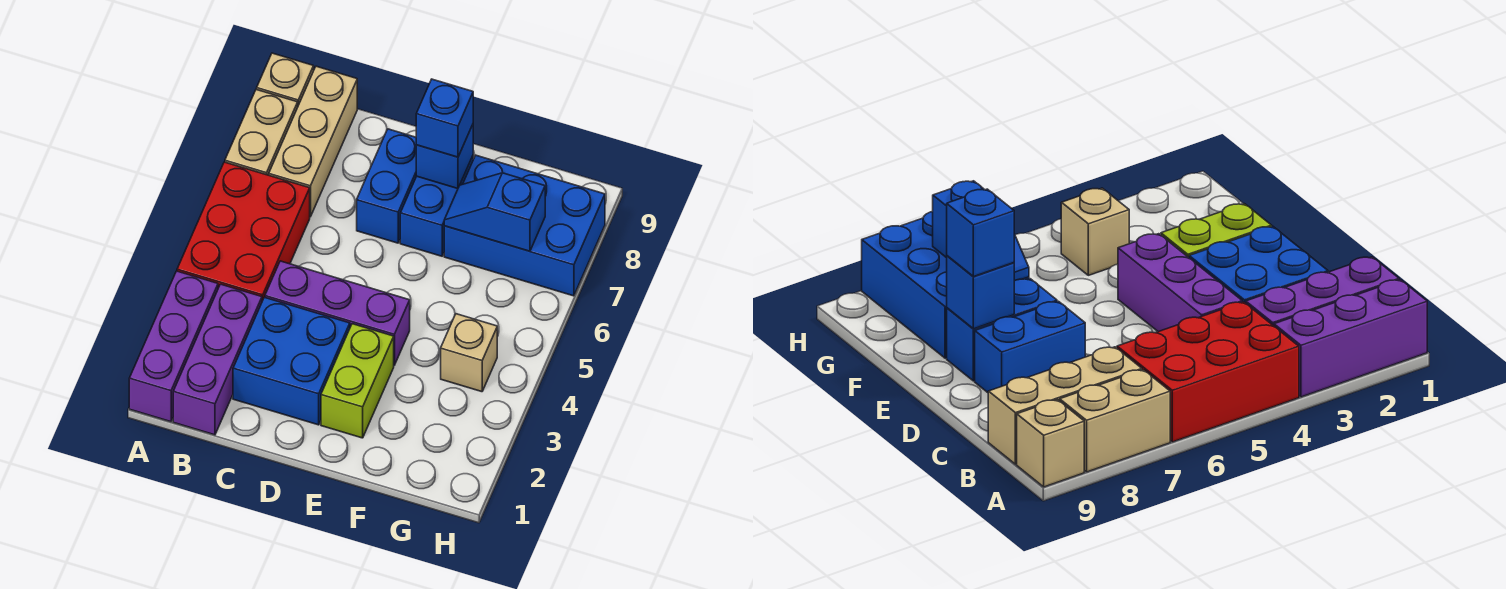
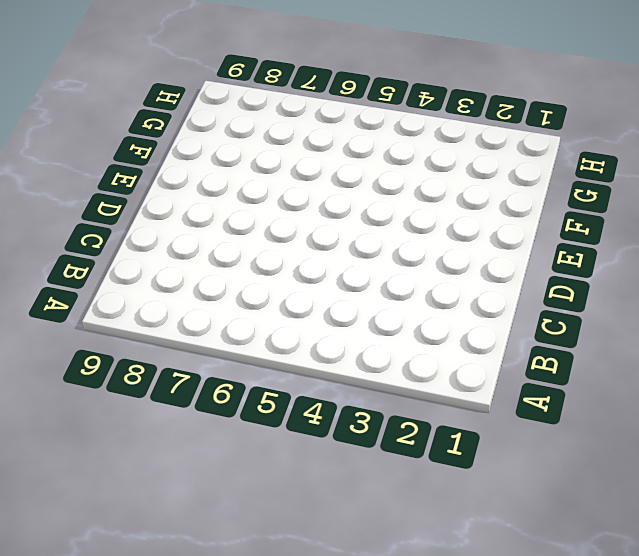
none -> purple 1x3 brick [129,271,218,422]
none -> red 2x3 brick [177,162,310,301]
none -> tan 1x2 brick [225,89,298,175]

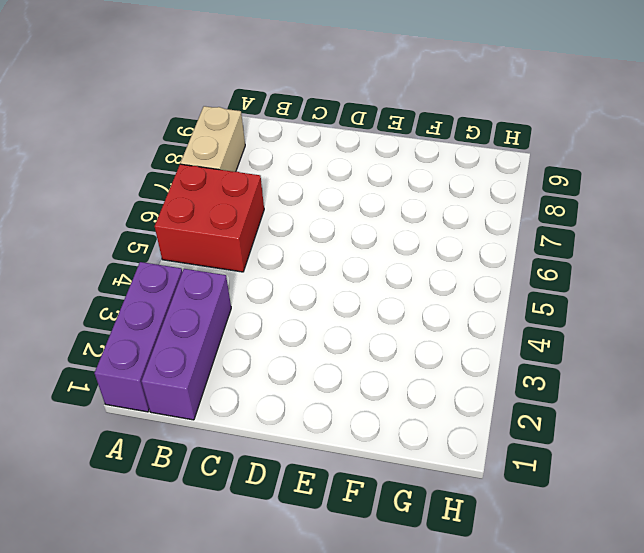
red 2x2 brick [155,164,264,272] -> red 2x3 brick [177,162,310,301]
none -> tan 1x1 brick [257,53,314,105]
none -> tan 1x3 brick [269,66,357,217]
none -> blue 2x2 brick [233,297,350,425]

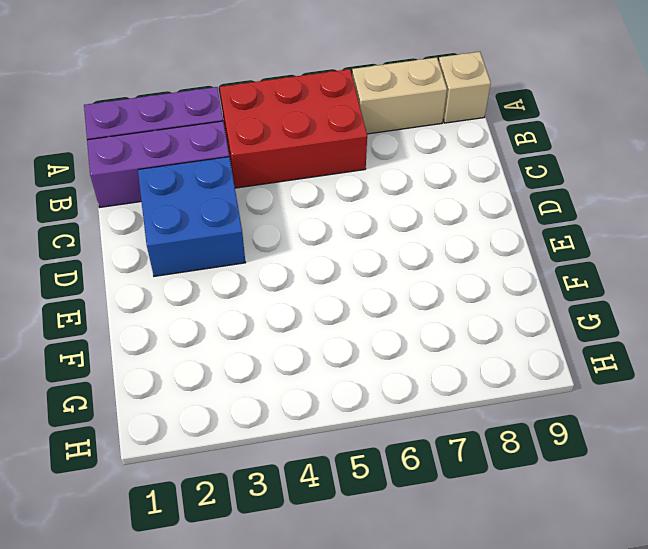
none -> tan 1x3 brick [269,66,357,217]
none -> purple 1x3 brick [265,261,410,365]
none -> blue 1x2 brick [357,129,416,243]

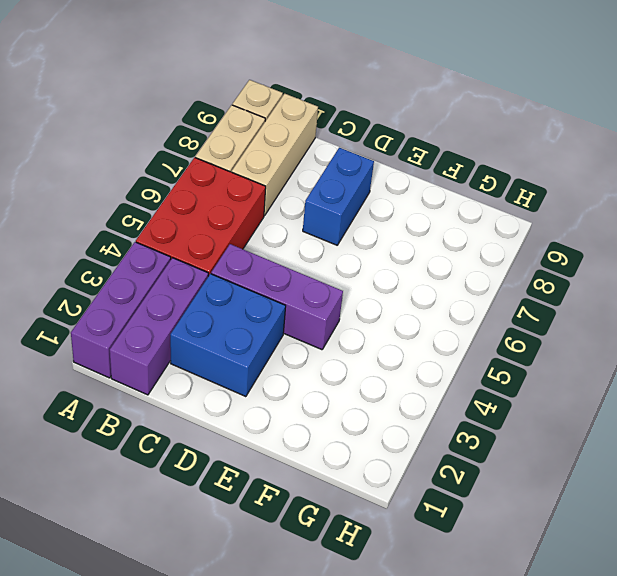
none -> lime 1x2 brick [321,324,394,438]
none -> blue 1x2 brick [400,156,473,256]
none -> blue 2x3 brick [444,155,605,296]

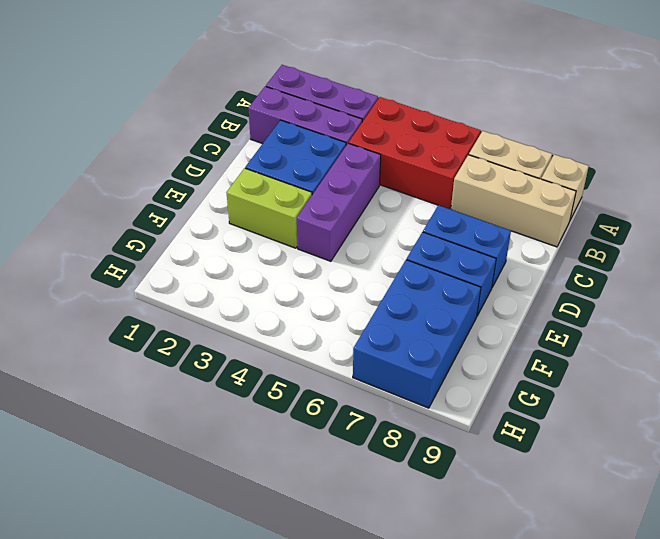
none -> tan 1x1 brick [441,314,497,392]
none -> blue 1x1 brick [416,125,473,189]
none -> blue 1x2 slope [444,173,545,251]

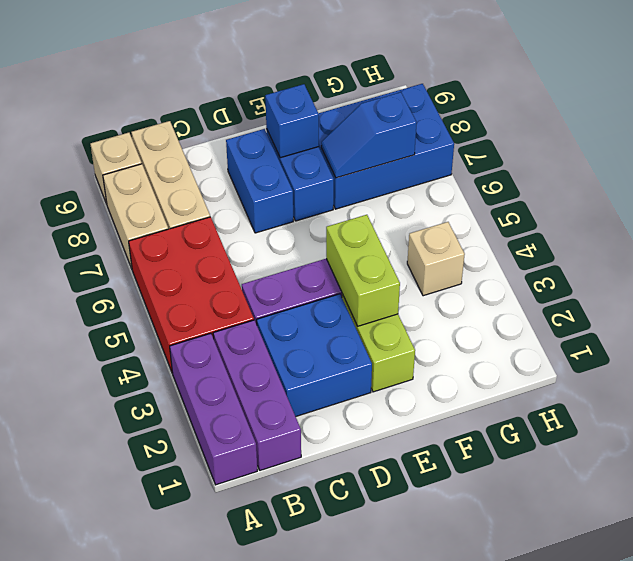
lime 1x2 brick [326,215,400,326] -> none
none -> blue 1x1 brick [416,79,473,157]

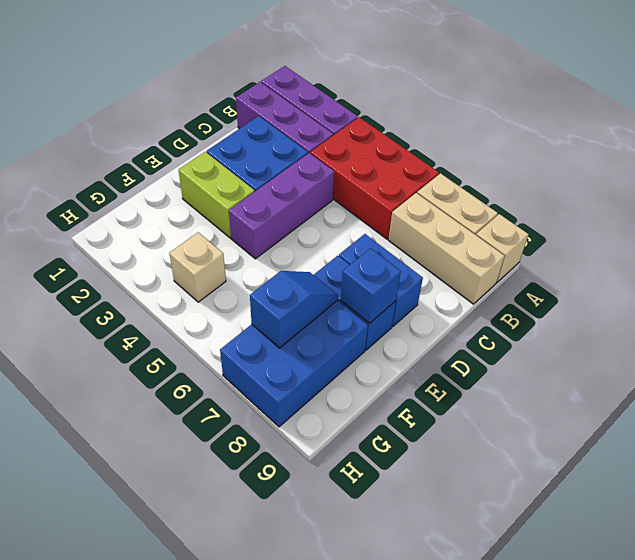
none -> blue 1x1 brick [416,79,473,157]

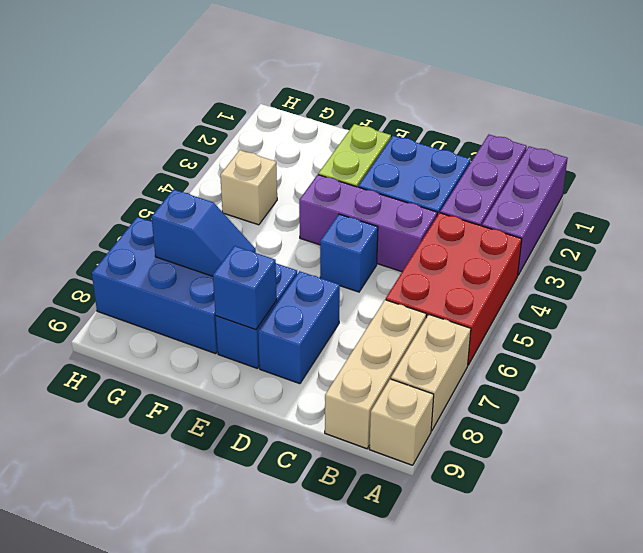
blue 1x1 brick [320,214,378,292] -> blue 1x1 brick moved to [416,79,473,157]

